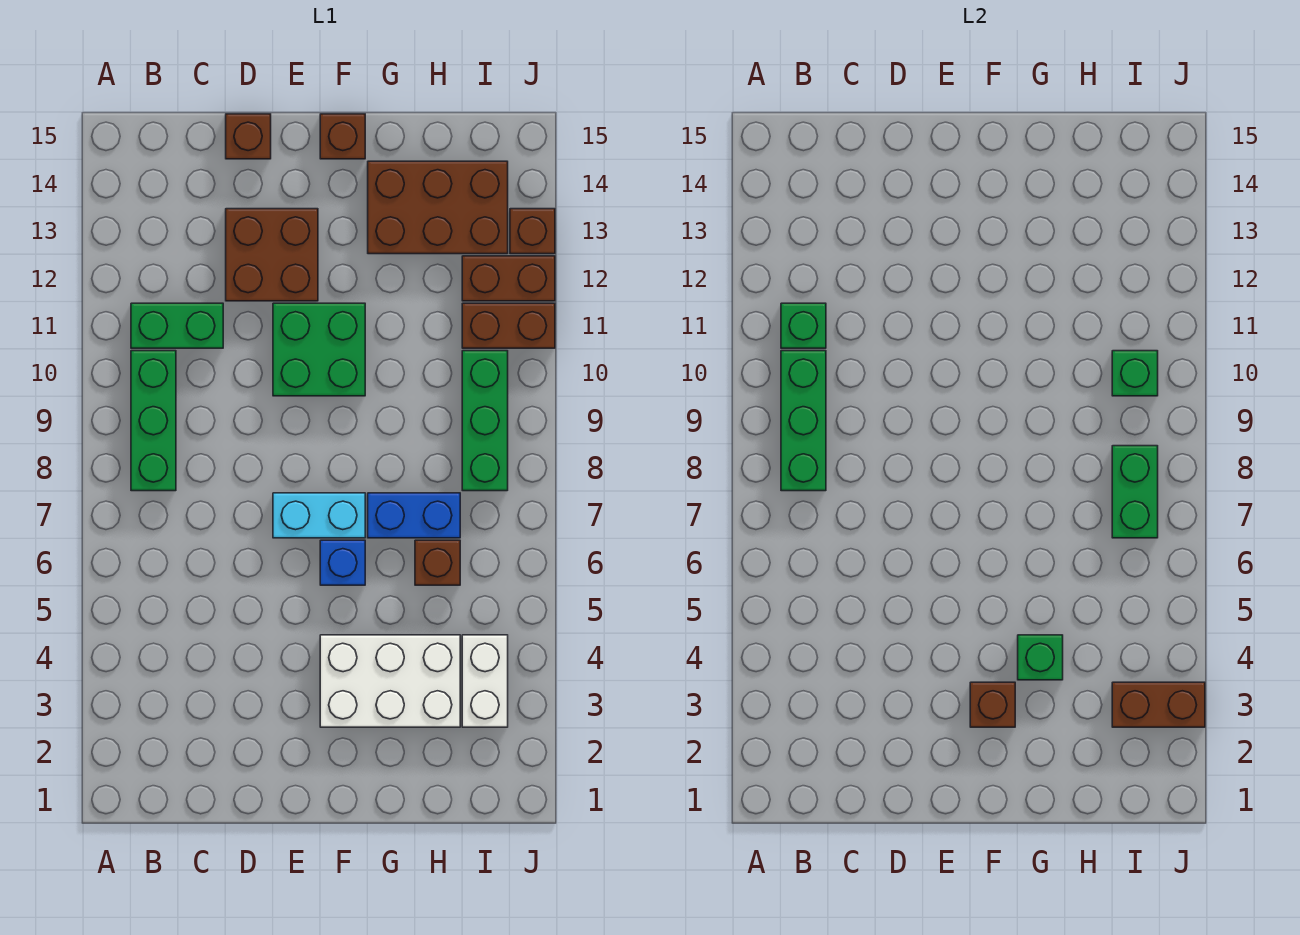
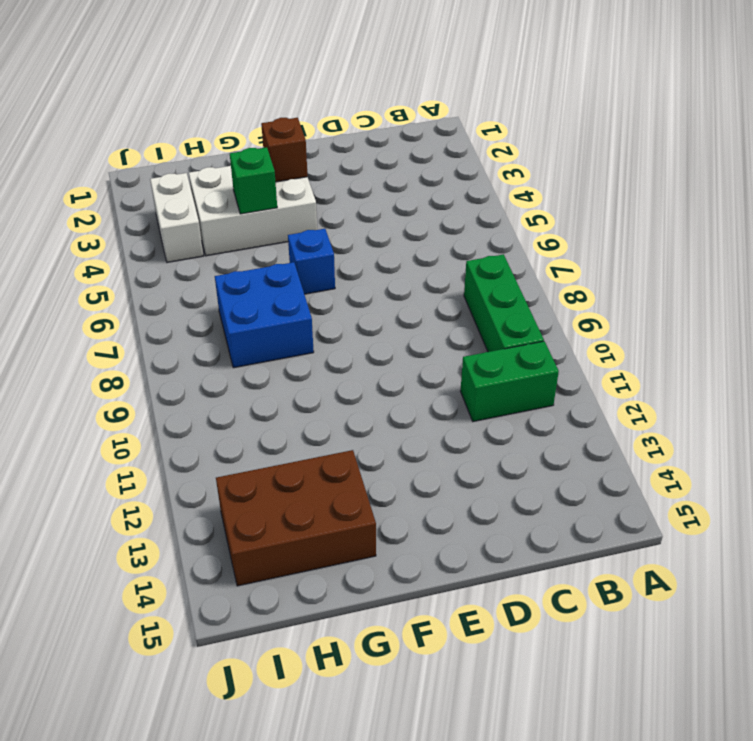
blue 2x2 brick [215,262,314,368] -> blue 1x2 brick [368,493,460,538]
none -> brown 2x2 brick [226,209,318,301]
none -> brown 1x1 brick [226,114,271,159]
none -> cyan 1x2 brick [273,493,365,538]

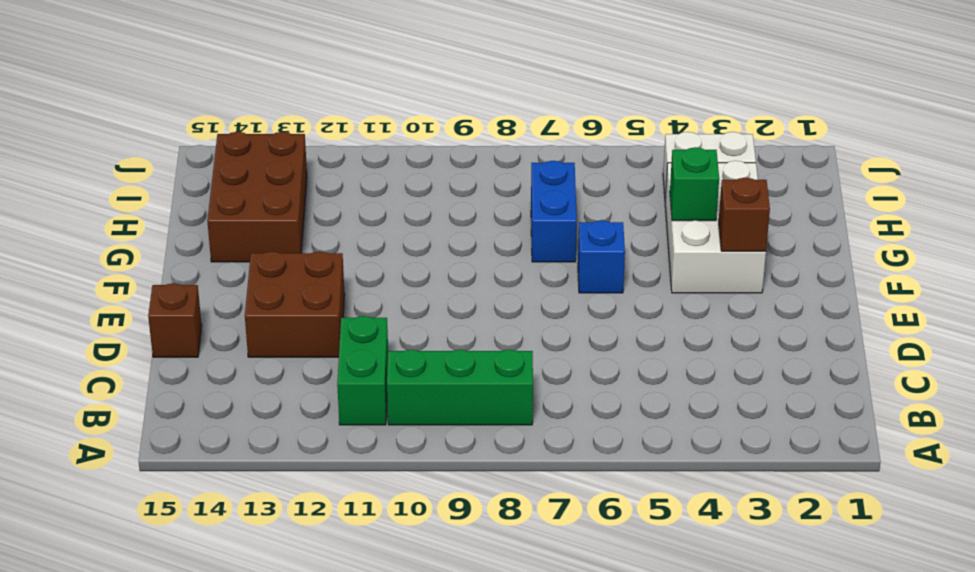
none -> cyan 1x2 brick [273,493,365,538]
none -> green 2x2 brick [273,303,365,396]
none -> brown 1x1 brick [320,114,365,159]

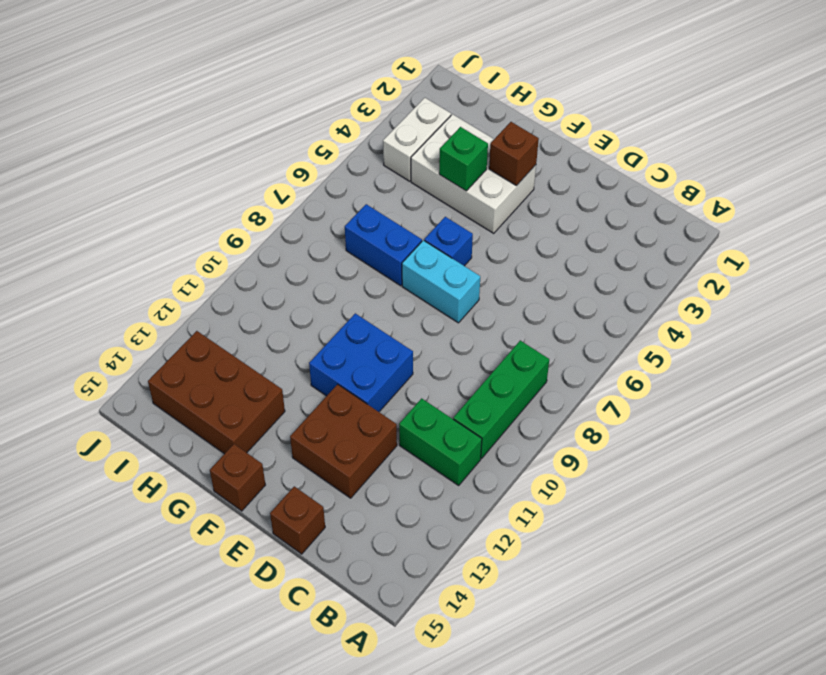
blue 2x2 brick [309,313,413,412] -> green 2x2 brick [273,303,365,396]
none -> brown 1x1 brick [415,540,460,585]
none -> green 1x3 brick [462,351,508,491]
none -> brown 1x2 brick [462,303,555,348]

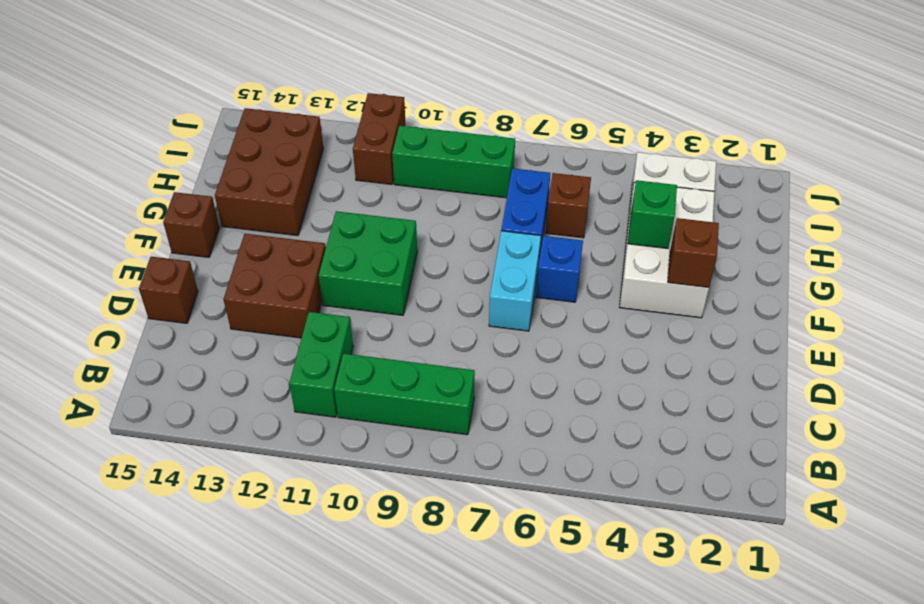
none -> brown 1x2 brick [462,256,555,301]
none -> brown 1x1 brick [510,209,555,254]
none -> green 1x3 brick [781,351,826,491]

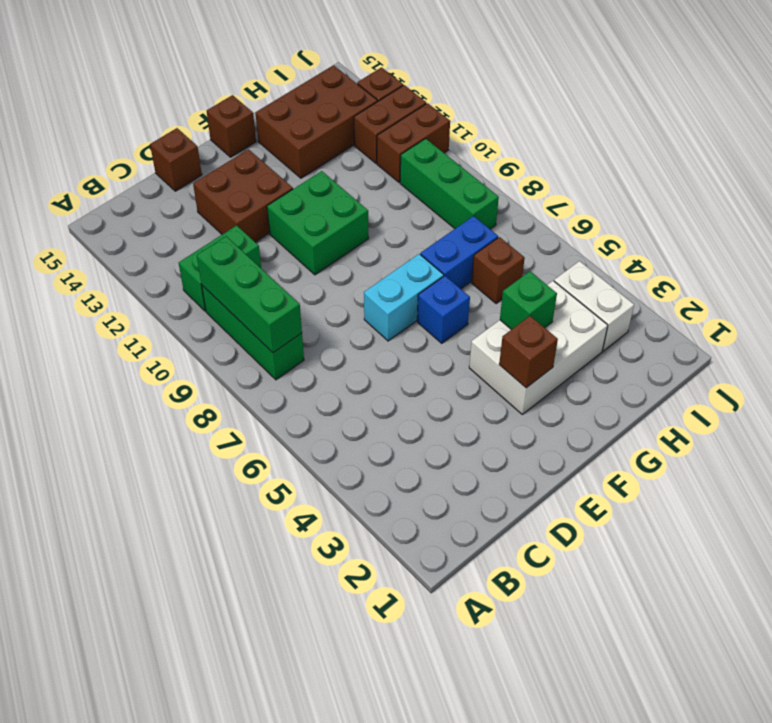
none -> green 1x1 brick [781,303,826,348]
none -> brown 1x2 brick [1112,682,1205,727]
none -> green 1x2 brick [1112,446,1158,538]

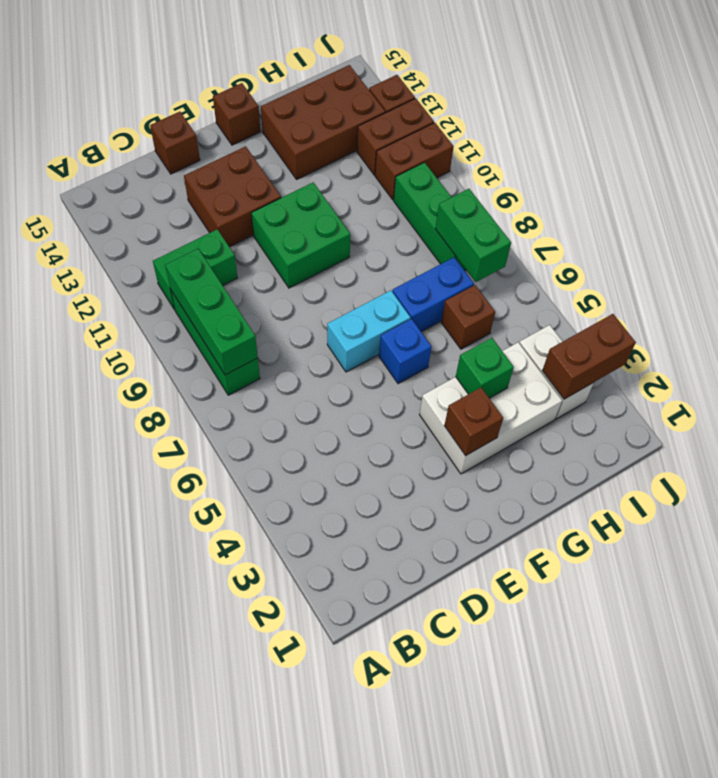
none -> green 1x1 brick [781,303,826,348]
none -> green 1x1 brick [1112,351,1158,396]

